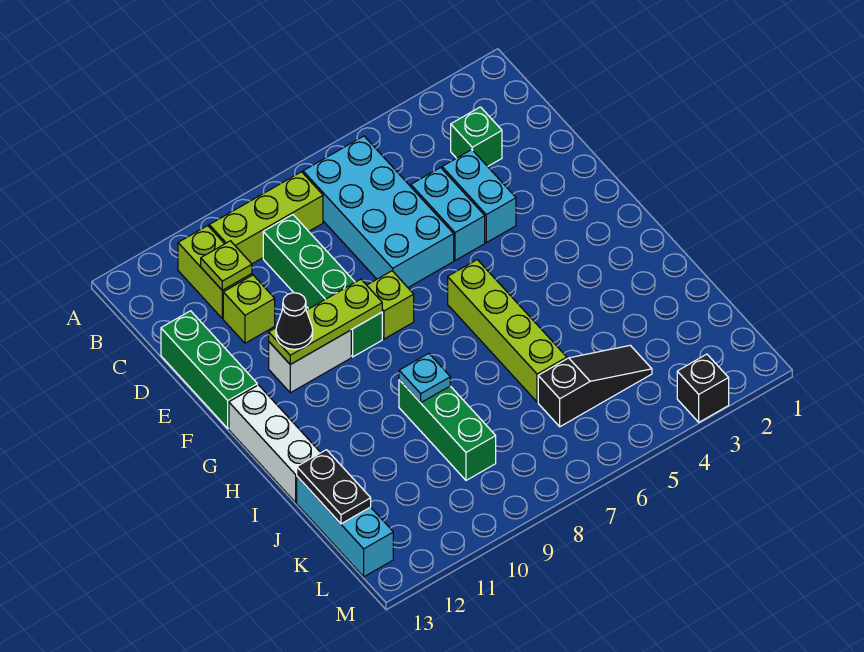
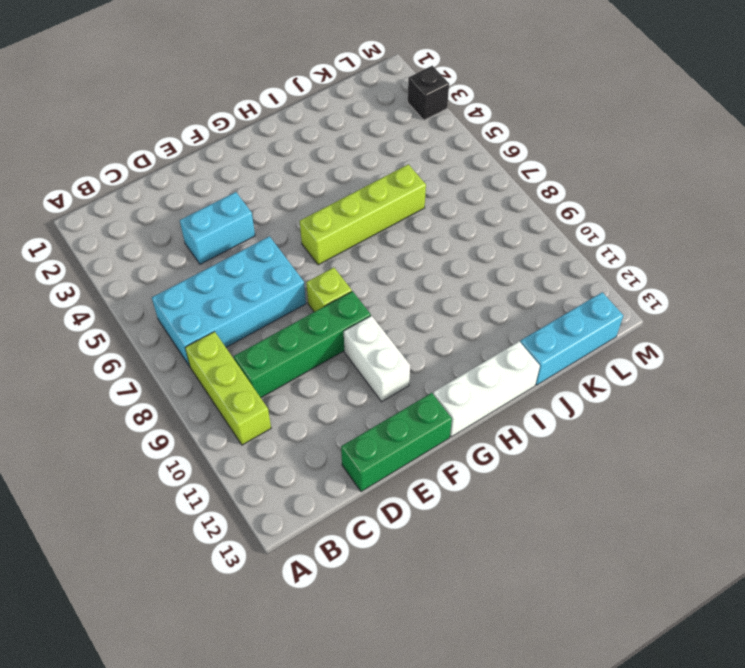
none -> lime 1x2 brick [178,226,252,318]
none -> green 1x1 brick [451,107,502,167]
none -> cyan 1x2 brick [411,168,485,260]

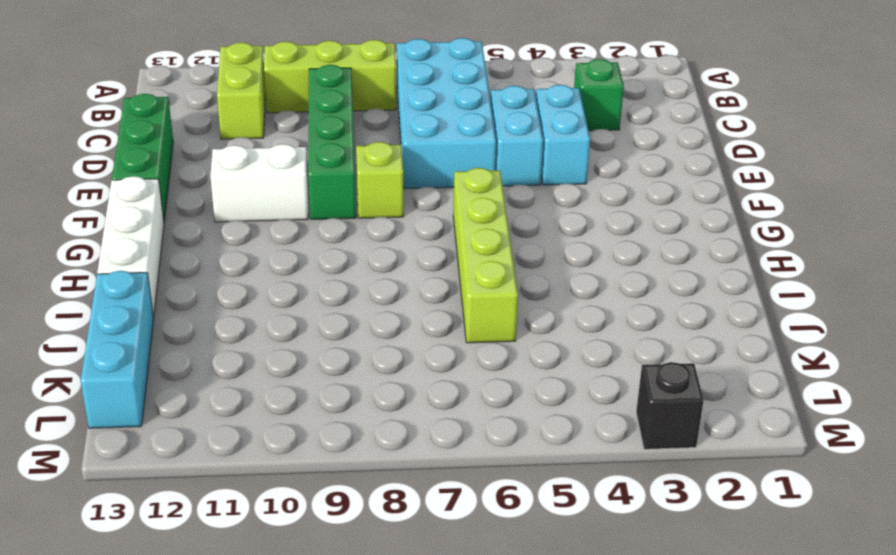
none -> lime 1x1 brick [223,275,275,343]
none -> green 1x3 brick [399,380,496,480]
none -> black 1x3 slope [538,345,652,427]

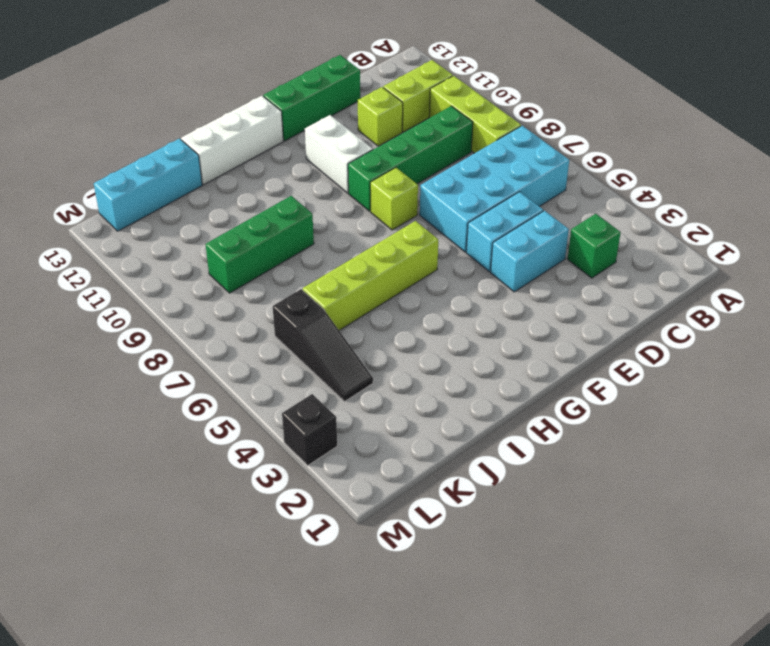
none -> lime 1x1 plate [201,241,252,290]
none -> lime 1x3 plate [269,279,382,364]
none -> cyan 1x1 plate [399,353,450,403]

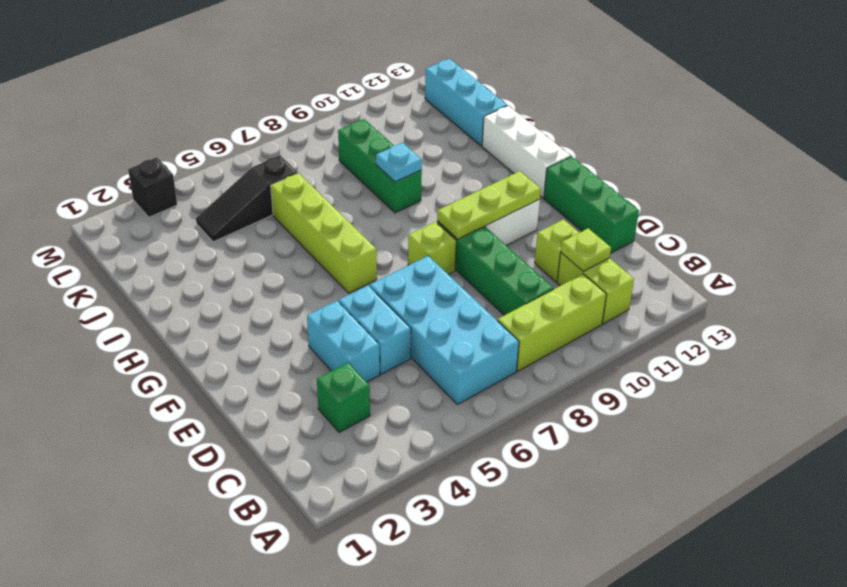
none -> black 1x2 plate [297,450,371,524]
none -> black 1x1 cone [276,293,313,349]

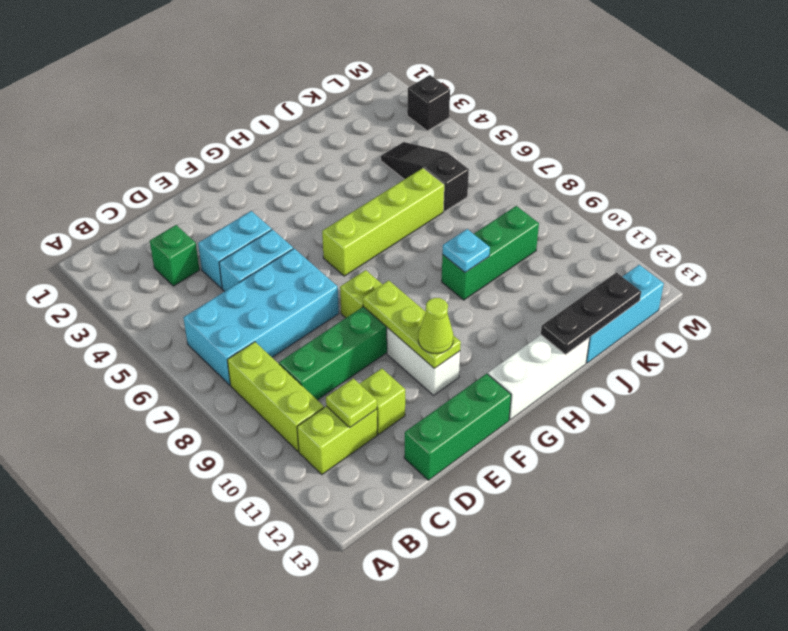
lime 1x1 cone [418,298,453,354] -> black 1x1 cone [276,293,313,349]
black 1x3 plate [541,273,641,355] -> black 1x2 plate [297,450,371,524]

